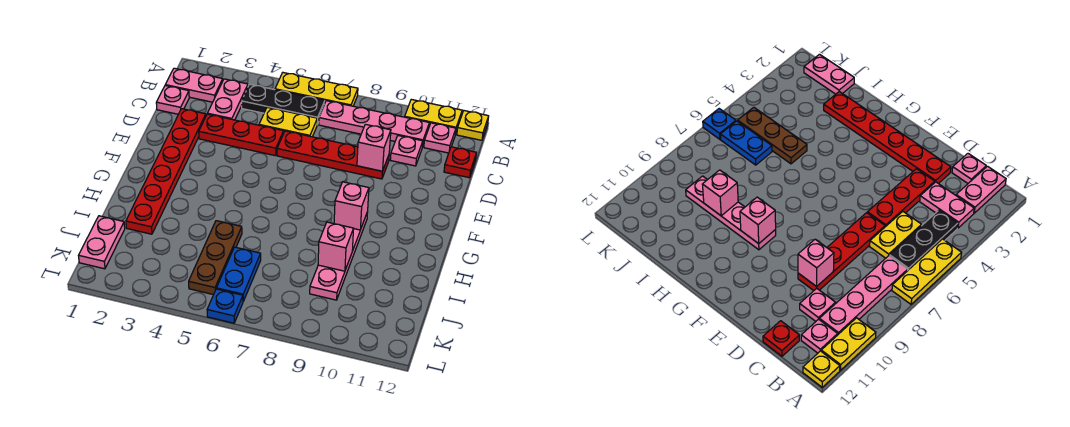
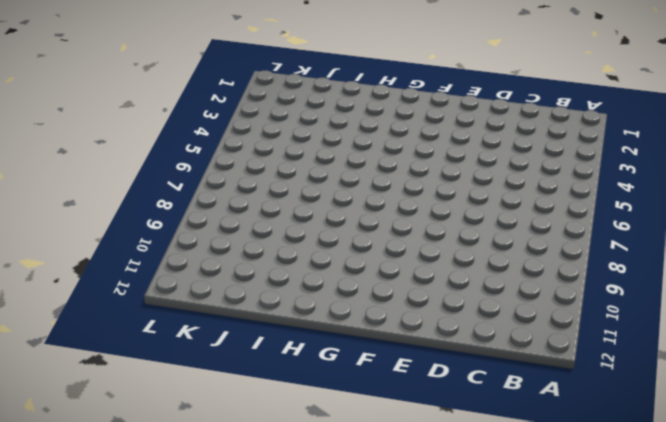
none -> yellow 1x3 plate [275,73,358,106]
none -> yellow 1x2 plate [405,99,462,135]
none -> yellow 1x1 plate [457,111,489,140]

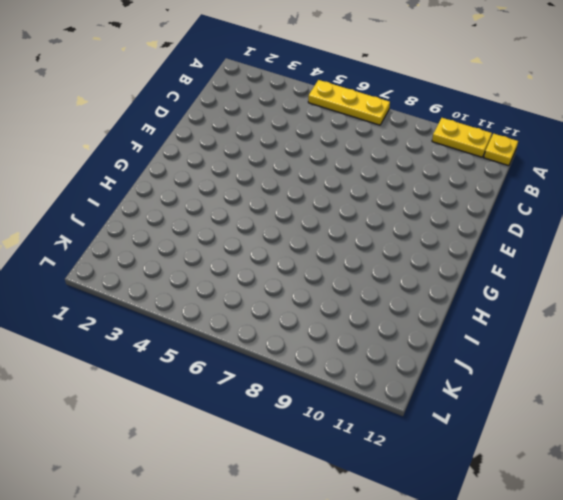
none -> pink 1x2 plate [165,68,223,102]
none -> pink 1x2 plate [207,79,248,120]
none -> black 1x3 plate [241,84,325,125]

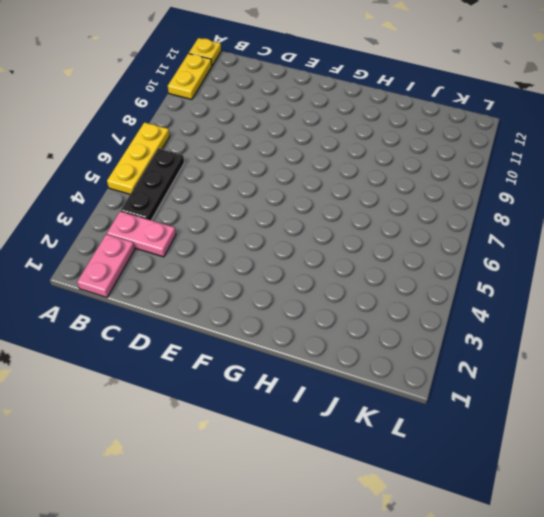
none -> pink 1x4 plate [319,101,429,147]
none -> pink 1x1 plate [424,123,456,153]
none -> pink 1x1 plate [156,86,189,114]

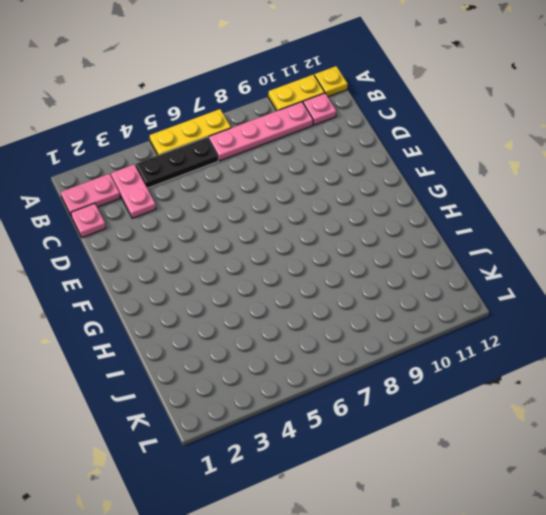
none -> yellow 1x2 plate [259,107,317,137]
none -> pink 1x1 plate [390,136,423,166]
none -> red 1x1 plate [444,147,476,178]

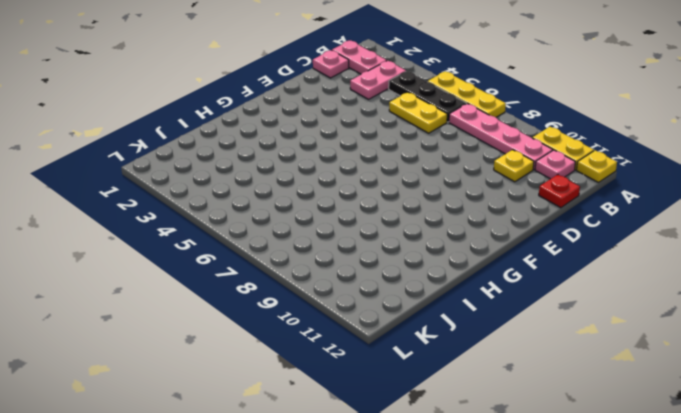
yellow 1x1 plate [494,150,534,182] -> pink 1x1 plate [390,136,423,166]
none -> red 1x6 plate [126,109,206,234]
none -> red 1x3 plate [199,114,284,156]
none -> red 1x4 plate [277,131,389,179]

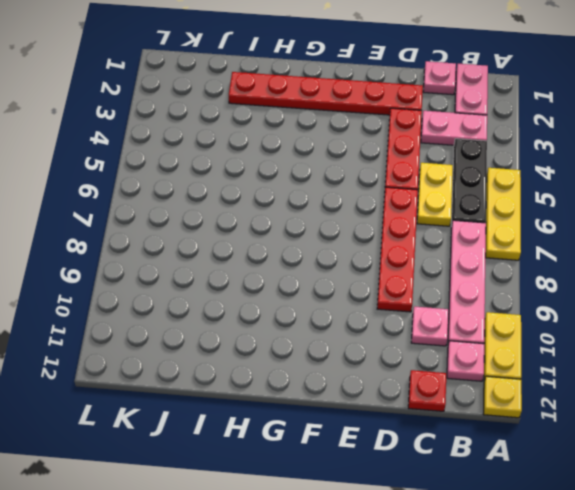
none -> pink 1x4 plate [310,212,368,300]
none -> brown 1x3 plate [189,221,242,295]
none -> pink 1x2 plate [78,216,125,269]

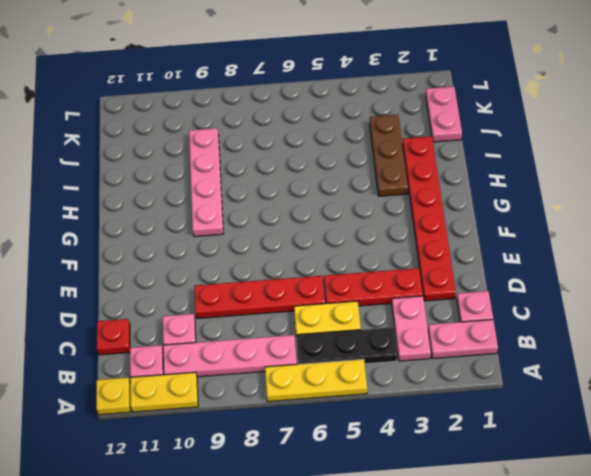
brown 1x3 plate [370,115,408,196] -> brown 1x3 plate moved to [189,221,242,295]
none -> blue 1x2 plate [217,247,261,301]
none -> blue 1x1 plate [207,289,243,323]
none -> pink 1x1 brick [357,124,391,171]

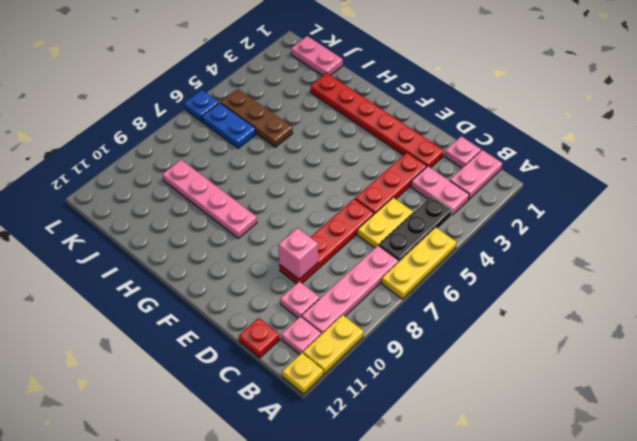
none -> pink 1x1 brick [334,182,369,230]
none -> pink 1x1 brick [318,222,354,271]

